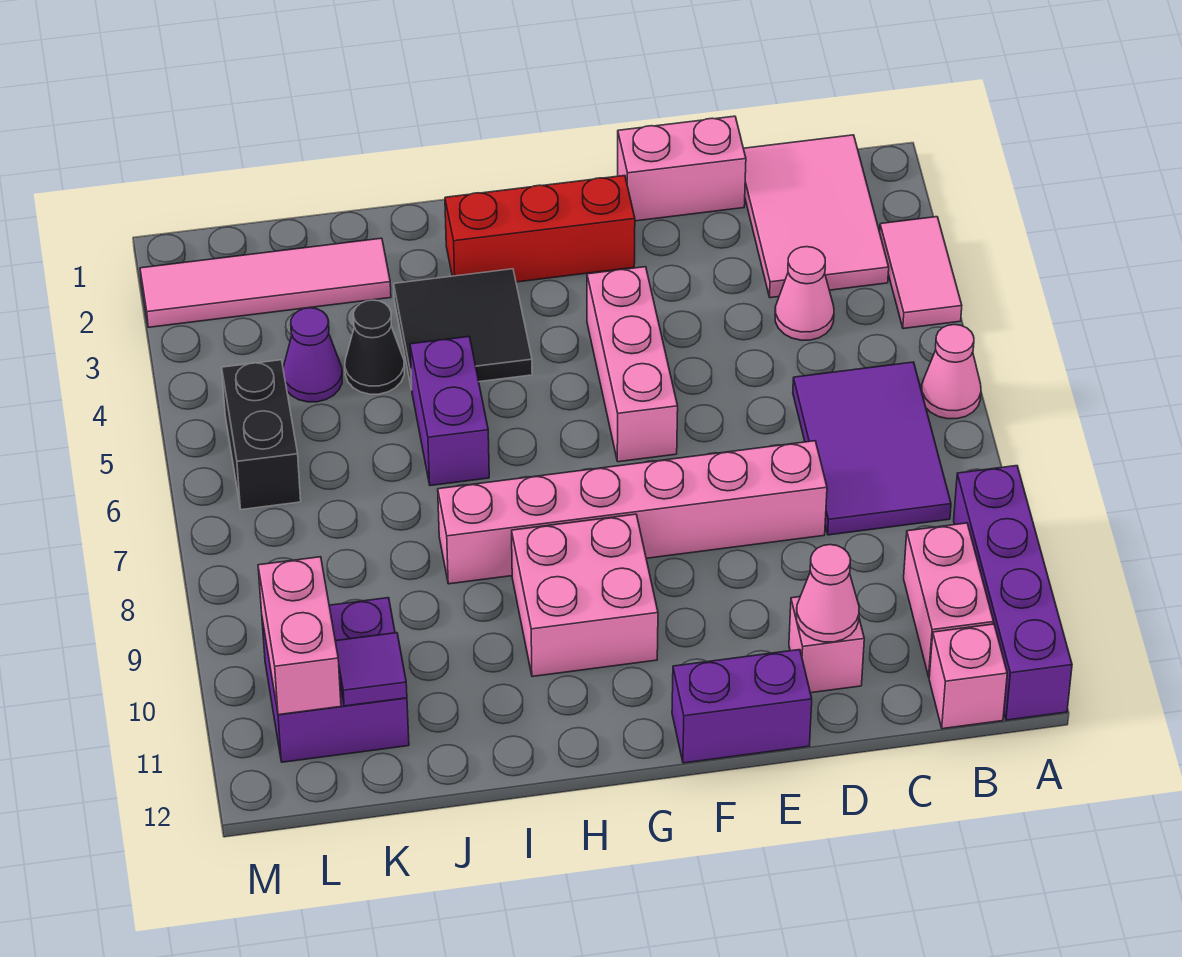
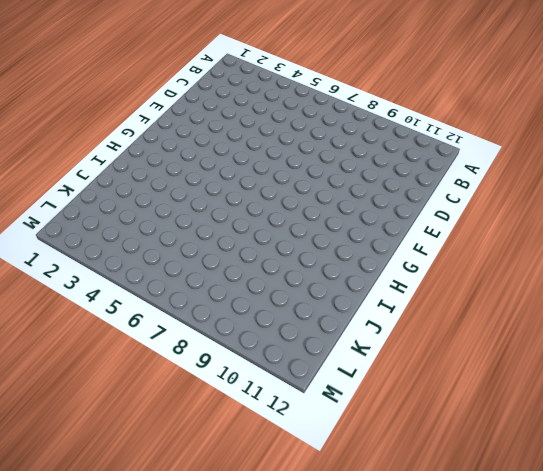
none -> pink 1x2 tile [880,217,962,329]
none -> pink 1x1 cone [921,325,981,419]
none -> purple 1x4 brick [954,466,1072,720]

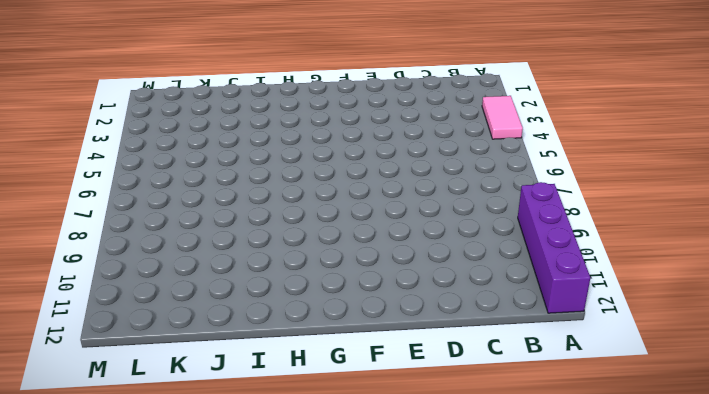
none -> pink 1x1 cone [921,325,981,419]
none -> pink 2x3 tile [744,135,889,298]
none -> purple 2x3 tile [793,362,951,535]

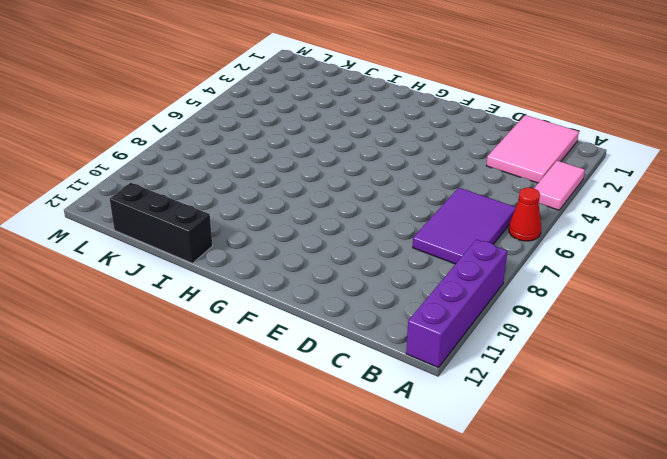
red 1x1 cone [509,188,541,241] -> pink 1x1 cone [921,325,981,419]
black 1x3 brick [110,183,212,263] -> none
none -> pink 1x2 brick [904,523,994,677]
none -> pink 1x1 brick [929,624,1007,729]
none -> pink 1x1 cone [775,247,834,340]

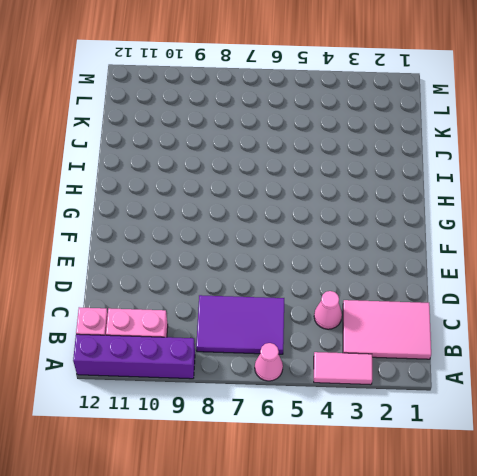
none -> pink 1x2 brick [618,116,746,221]
none -> pink 1x6 brick [438,441,827,584]
none -> pink 1x1 brick [789,597,864,693]

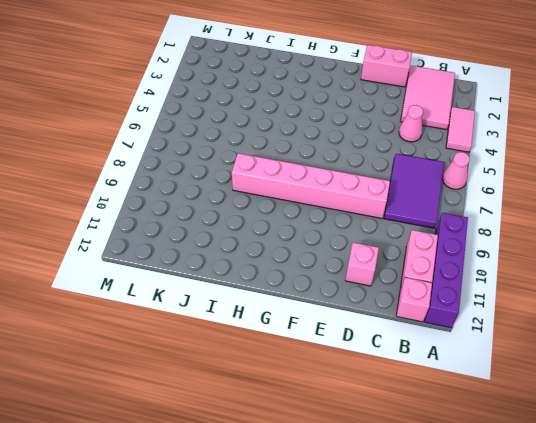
none -> purple 1x2 brick [672,650,812,763]
none -> red 1x3 brick [445,176,635,282]
none -> pink 1x3 brick [587,267,678,462]

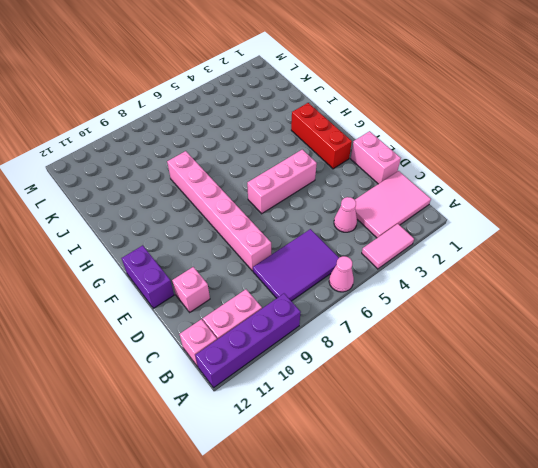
none -> pink 2x2 brick [512,514,658,677]
none -> black 2x2 tile [394,269,532,390]
none -> purple 1x2 brick [410,337,489,486]

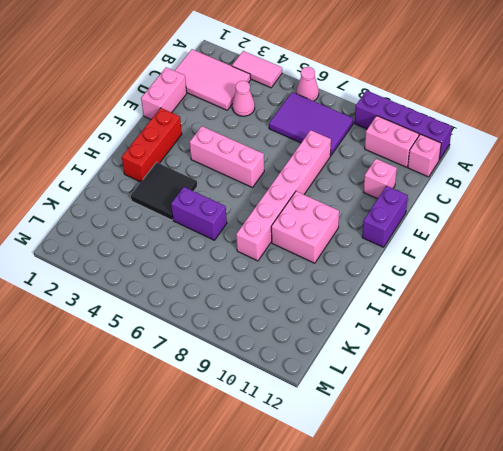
none -> pink 1x4 tile [140,238,391,327]
none -> black 1x1 cone [345,300,404,394]
none -> purple 1x1 cone [283,308,342,402]

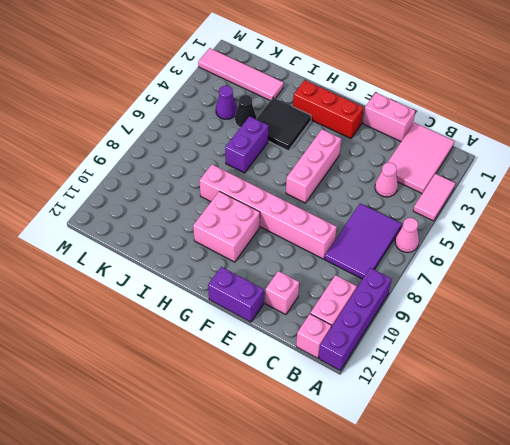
none -> purple 2x2 brick [262,598,409,762]
none -> black 1x2 brick [222,360,301,510]
none -> pink 1x1 cone [797,545,859,642]

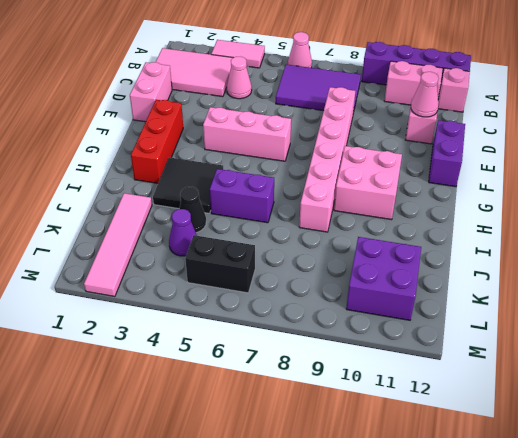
none -> purple 1x1 tile [335,633,407,706]
none -> pink 1x2 brick [258,557,341,715]

